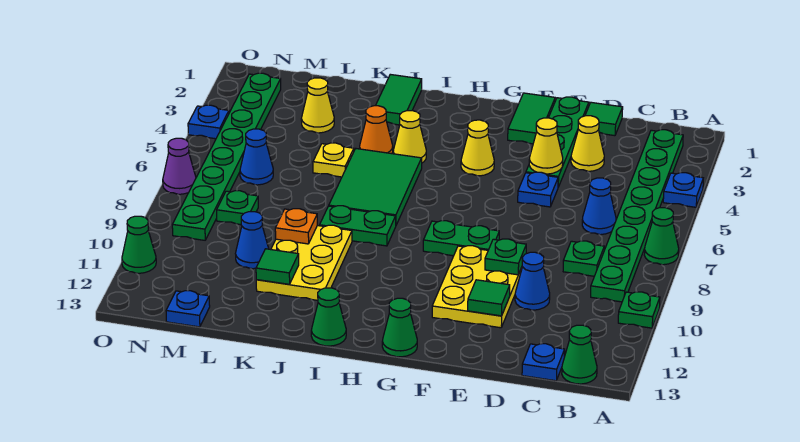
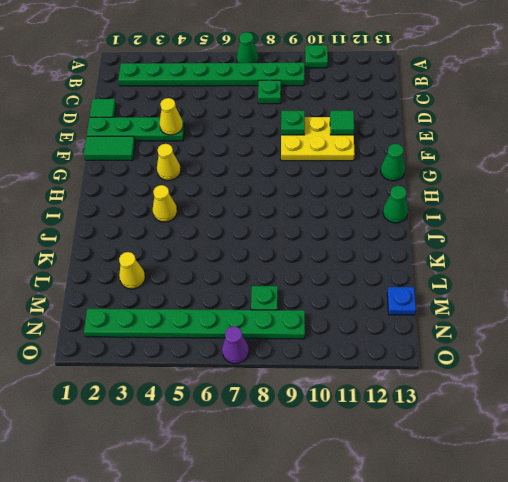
none -> blue 1x1 plate [663,173,703,207]
none -> green 1x1 cone [562,325,597,384]
none -> blue 1x1 cone [582,178,616,235]
none -> blue 1x1 plate [522,344,565,381]

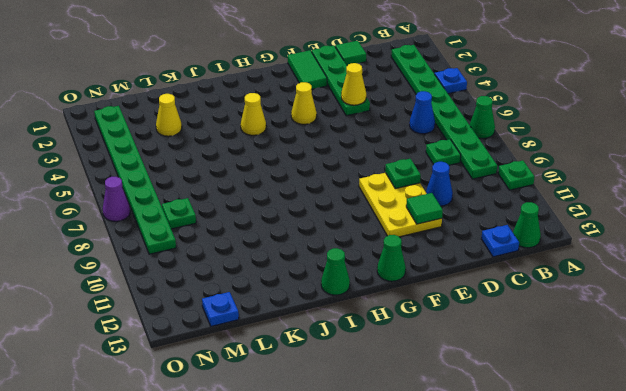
none -> yellow 1x1 cone [571,116,604,171]
none -> blue 1x1 plate [518,172,558,207]
none -> green 1x2 plate [423,221,499,256]
none -> green 2x3 tile [329,149,422,225]

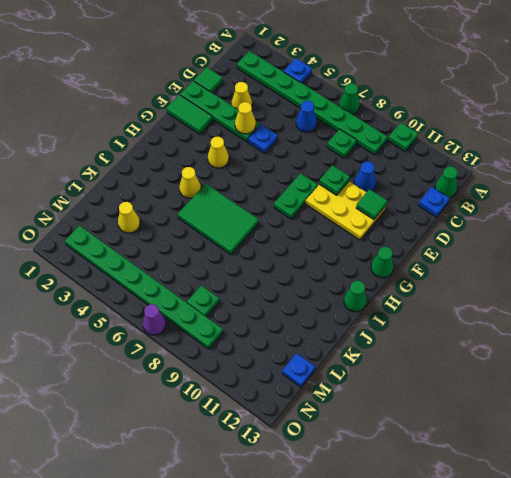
none -> green 1x2 plate [320,206,396,246]
none -> green 1x2 tile [376,74,422,125]
none -> orange 1x1 cone [360,106,393,154]
none -> yellow 2x3 plate [256,225,352,300]

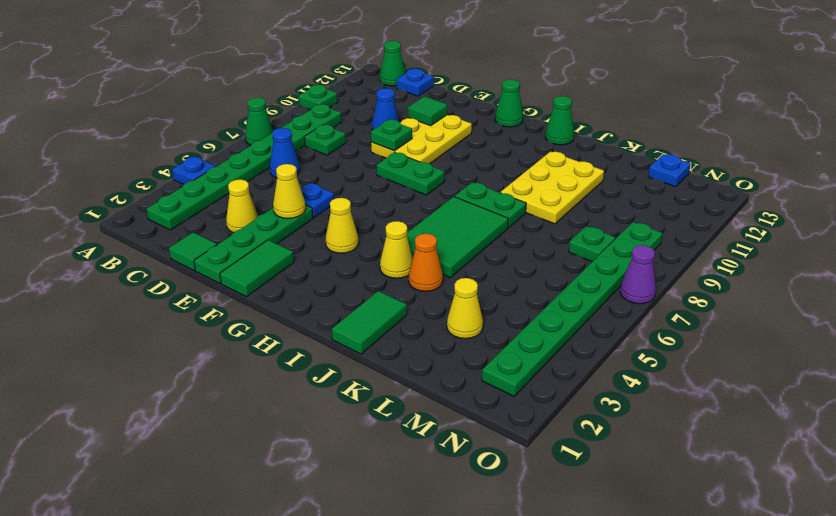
none -> yellow 1x1 plate [313,143,354,177]
none -> blue 1x1 cone [235,212,269,269]
none -> blue 1x1 cone [240,129,273,185]
none -> blue 1x1 plate [188,105,229,139]

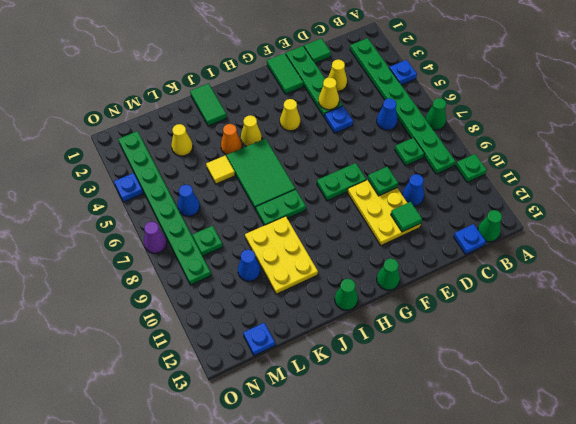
yellow 1x1 tile [206,156,235,184] -> yellow 1x1 plate [313,143,354,177]
none -> green 1x1 cone [122,216,156,273]
none -> orange 1x1 plate [275,209,317,244]
none -> green 1x1 tile [256,249,299,284]

